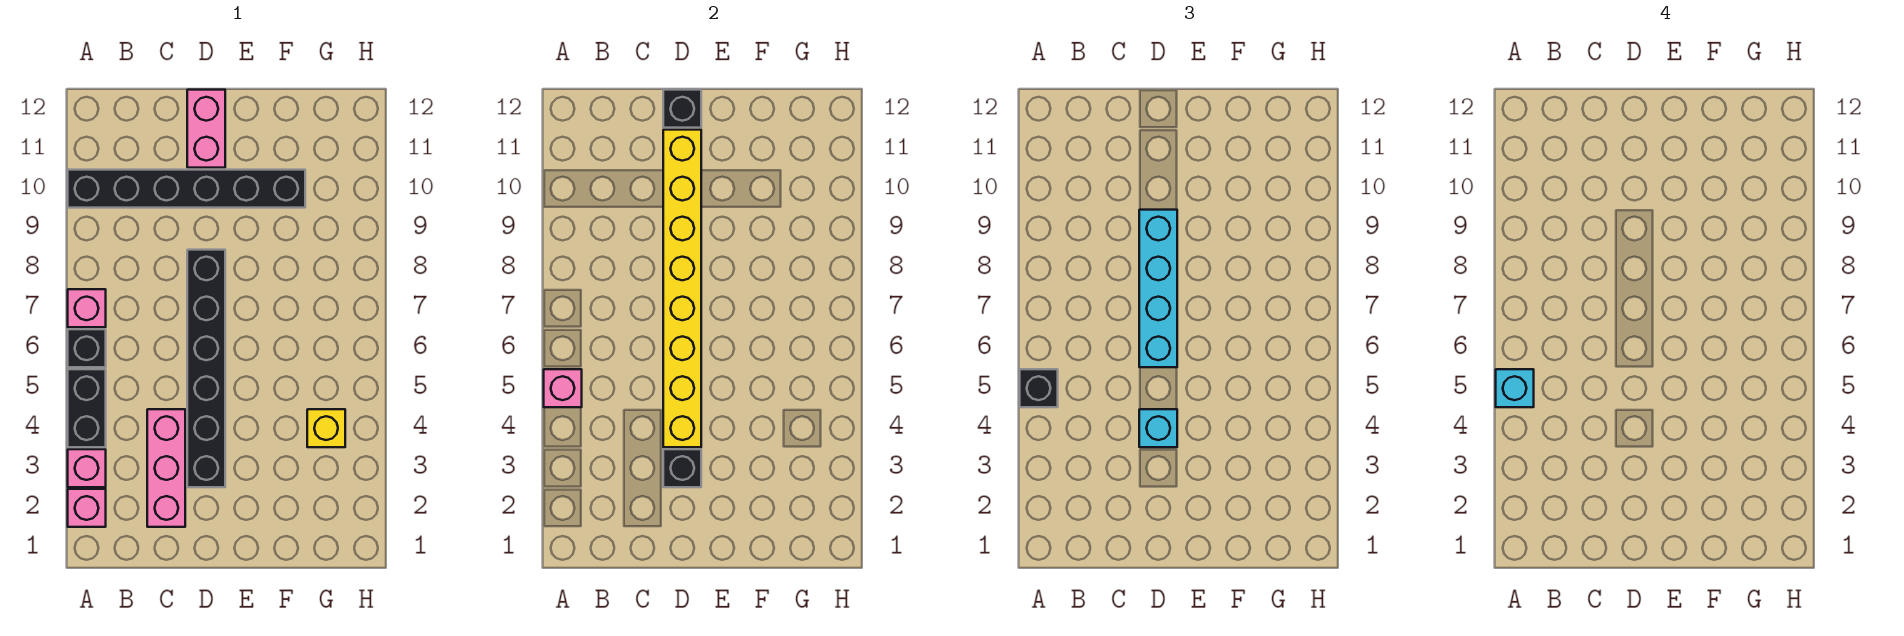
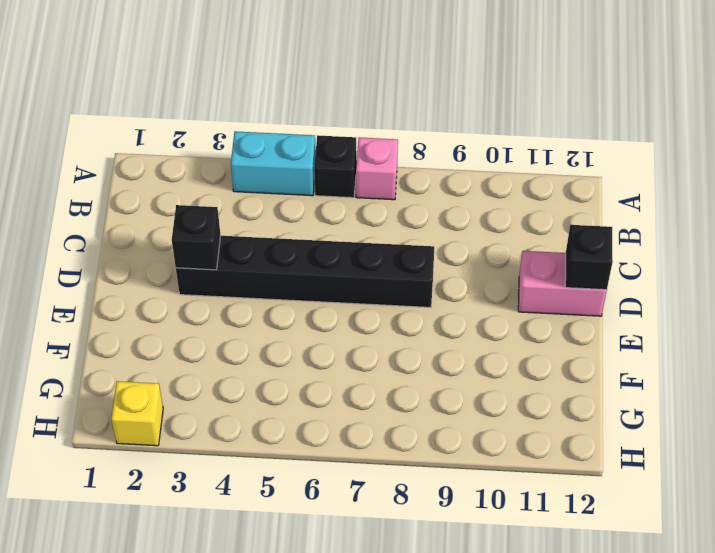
cyan 1x2 brick [231,131,316,196] -> black 1x2 brick [68,369,106,447]
yellow 1x1 brick [111,381,163,446] -> yellow 1x1 brick moved to [307,409,345,447]
none -> pink 1x1 brick [68,489,106,527]
none -> pink 1x1 brick [68,449,106,487]
none -> black 1x6 brick [68,170,305,208]

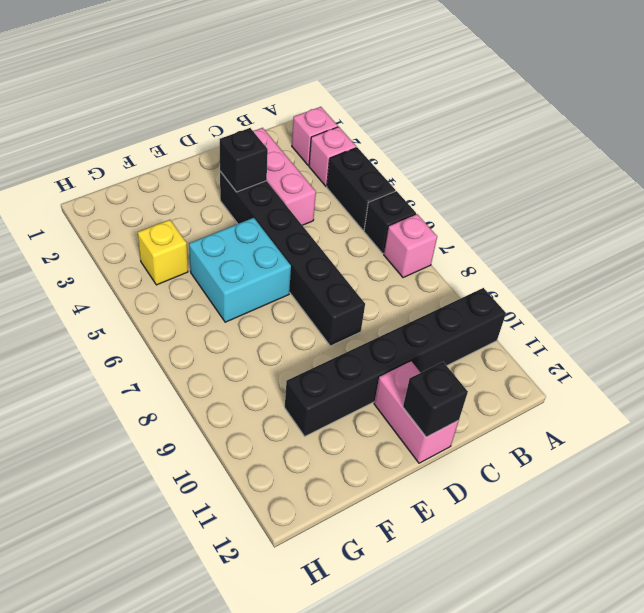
cyan 2x2 brick [189,218,291,322] -> none
none -> pink 1x1 brick [544,369,582,407]
none -> yellow 1x8 brick [663,130,701,447]
none -> black 1x1 brick [1020,369,1058,407]

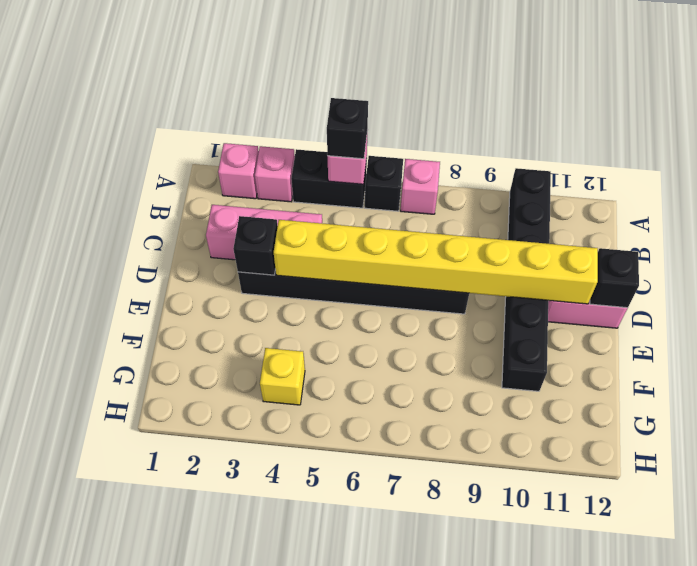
none -> cyan 1x1 brick [1139,409,1177,447]
none -> cyan 1x4 brick [1139,210,1177,367]
none -> cyan 1x1 brick [1496,369,1534,407]

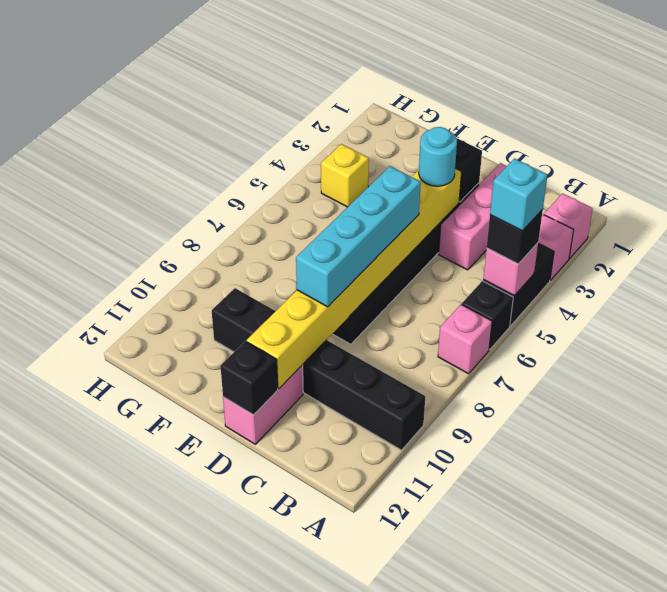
cyan 1x1 round brick [419,127,457,186] -> cyan 1x1 brick [1139,409,1177,447]

